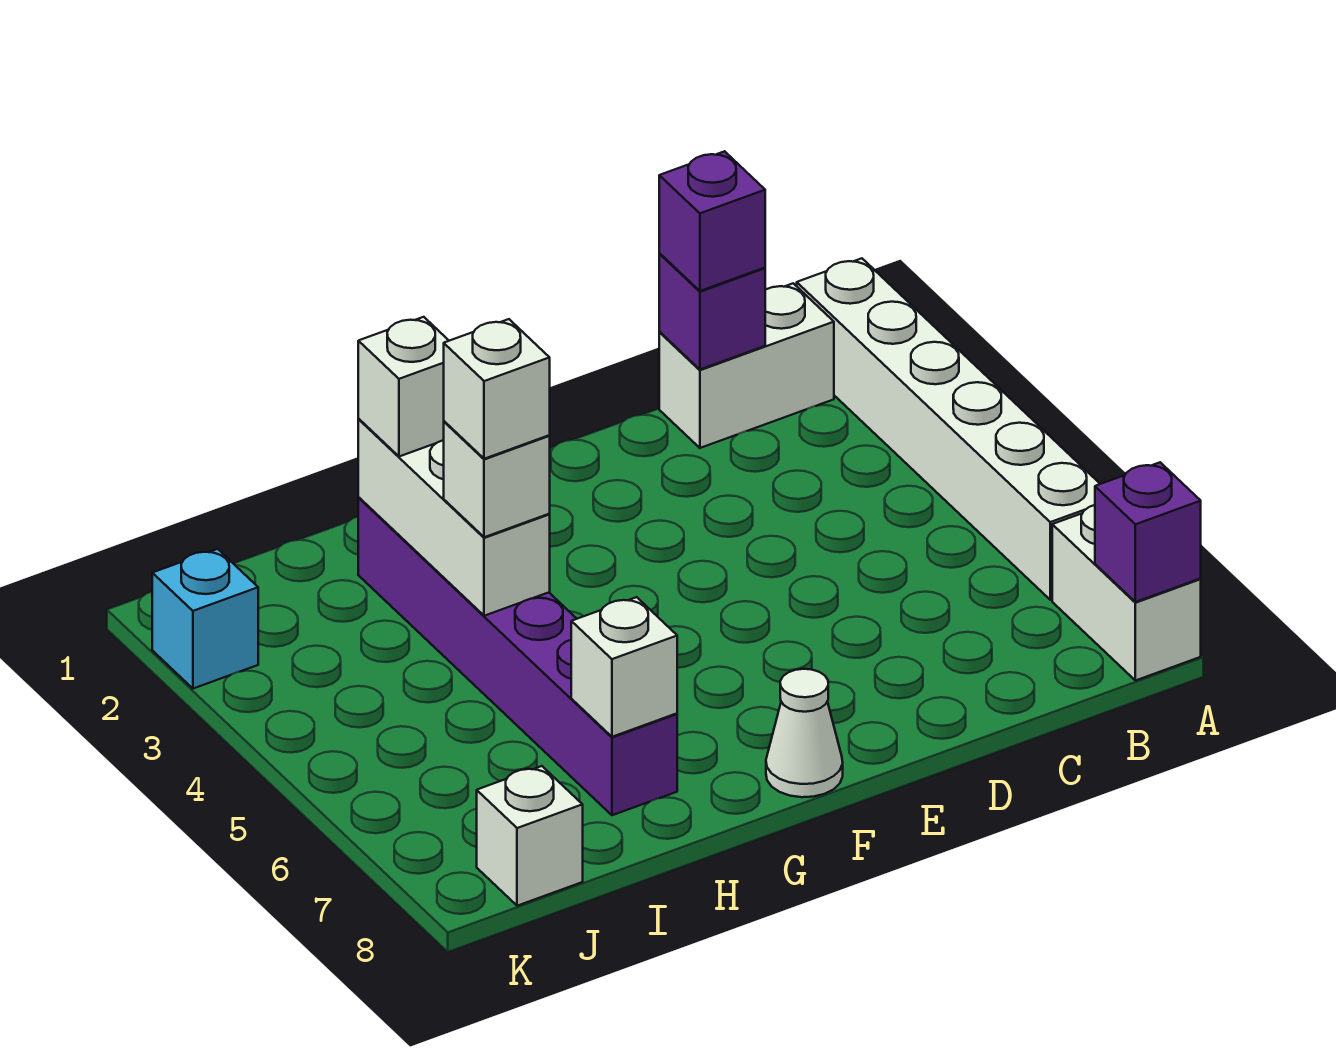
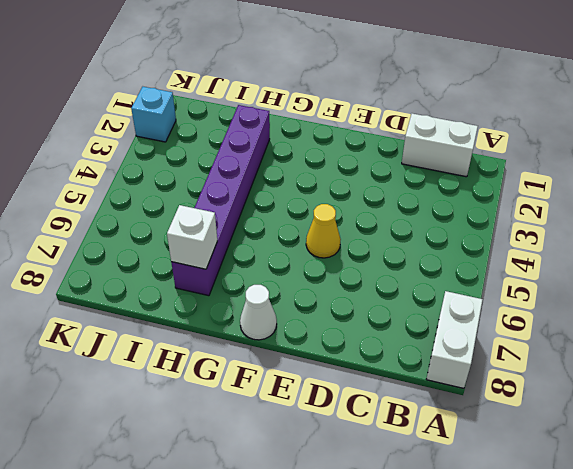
yellow 1x1 cone [306,204,341,258] -> none
none -> white 1x6 brick [797,258,1100,600]
none -> white 1x1 brick [477,766,583,906]
none -> purple 1x1 brick [1095,462,1201,602]

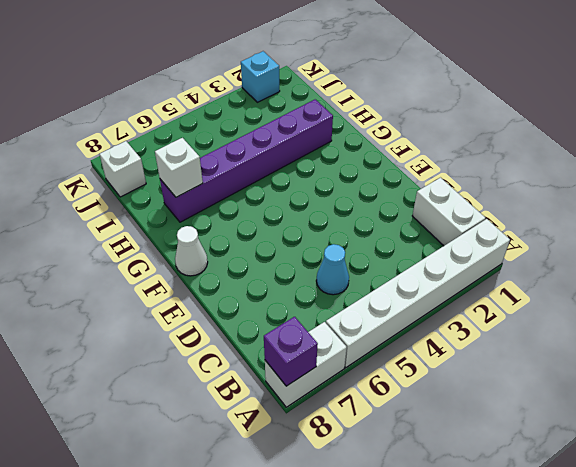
cyan 1x1 cone [316,244,349,295] -> none
none -> purple 1x1 brick [659,254,765,369]
none -> white 1x3 brick [358,419,550,616]
none -> purple 1x1 brick [659,151,765,291]

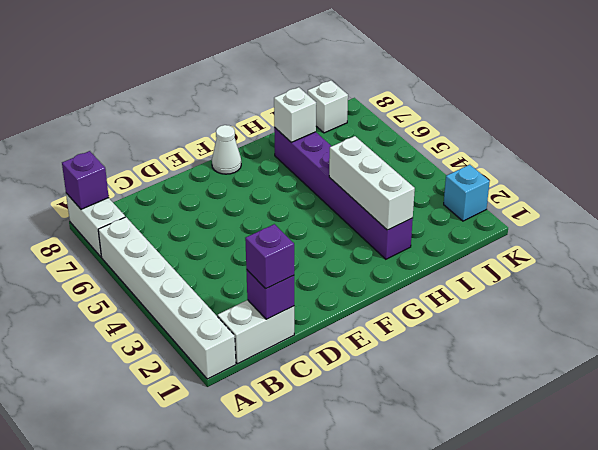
none -> white 1x1 brick [358,317,449,457]
none -> white 1x1 brick [444,421,550,537]
none -> white 1x1 brick [444,319,550,459]

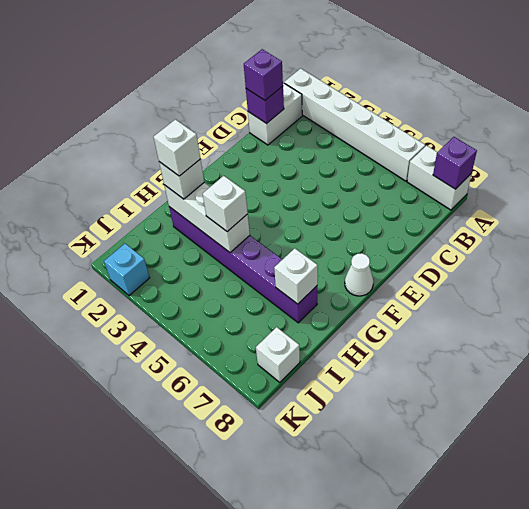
white 1x1 brick [154,119,200,176] -> white 1x1 brick moved to [444,319,550,459]

